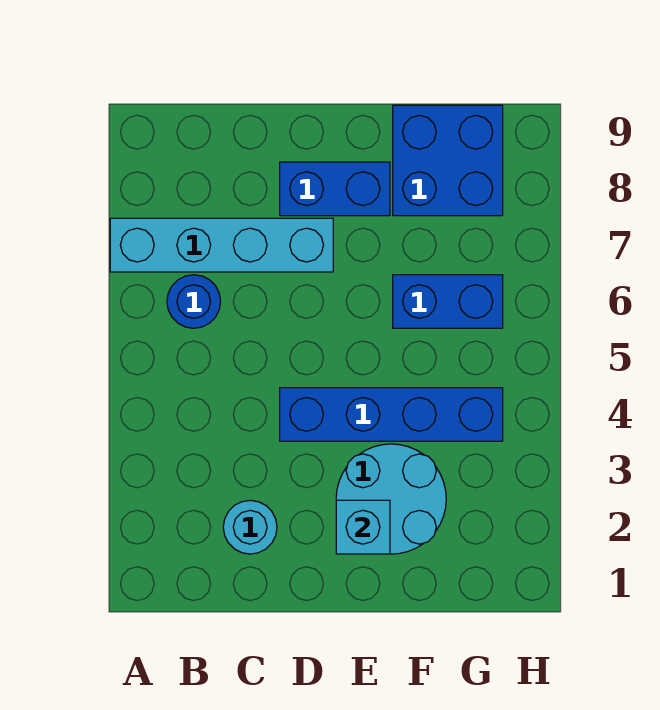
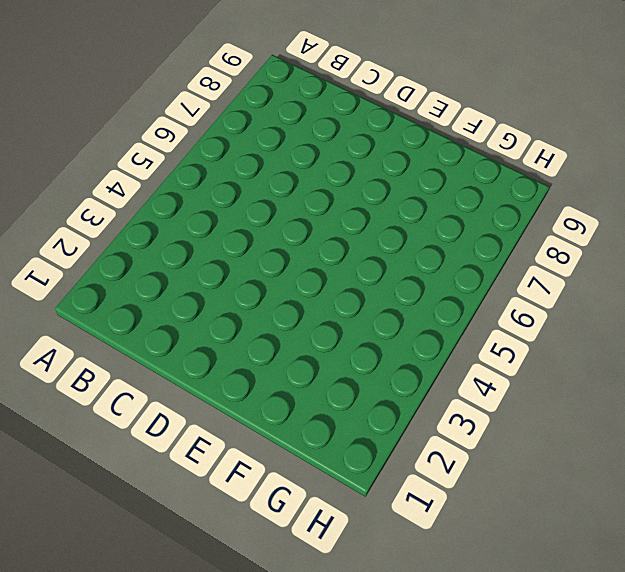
none -> cyan 1x4 brick [110,218,333,272]
none -> blue 1x1 round brick [167,275,221,328]

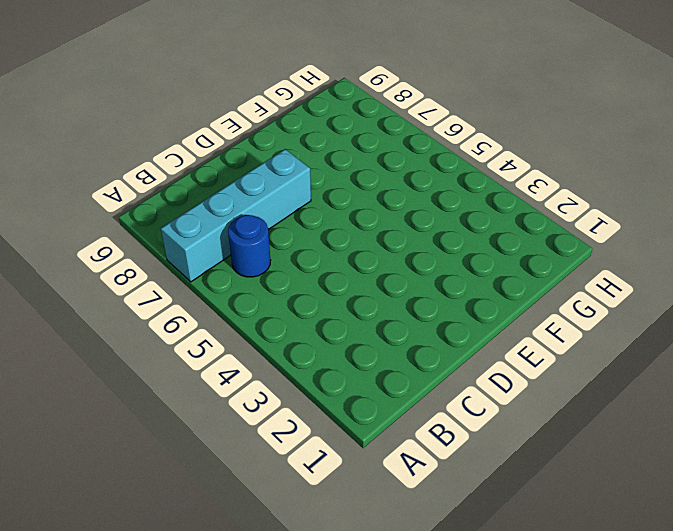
none -> cyan 1x1 round brick [223,500,277,554]
none -> blue 1x4 brick [280,388,503,441]

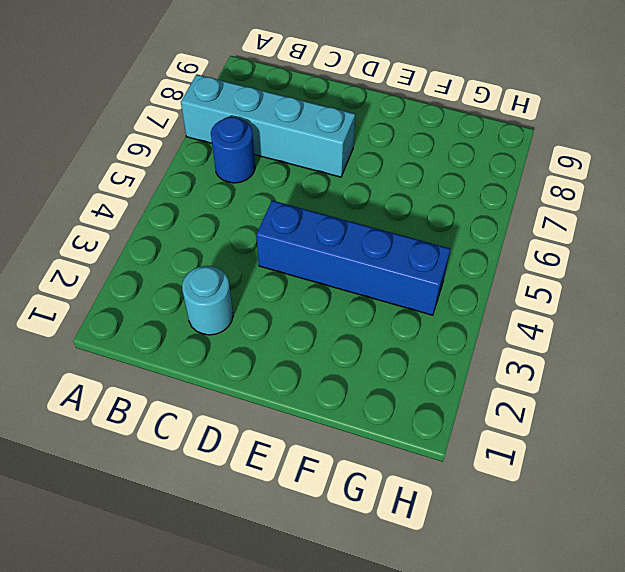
none -> blue 1x2 brick [280,162,390,216]
none -> cyan 2x2 round brick [336,444,446,554]

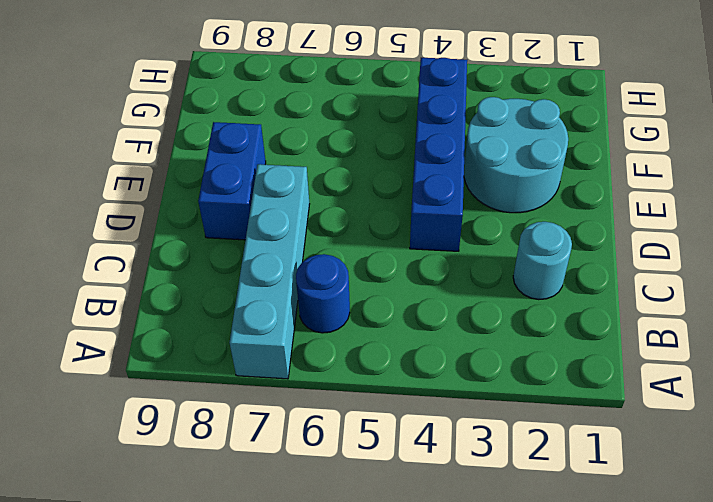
none -> blue 1x2 brick [393,275,503,328]
none -> blue 2x2 brick [393,105,503,216]

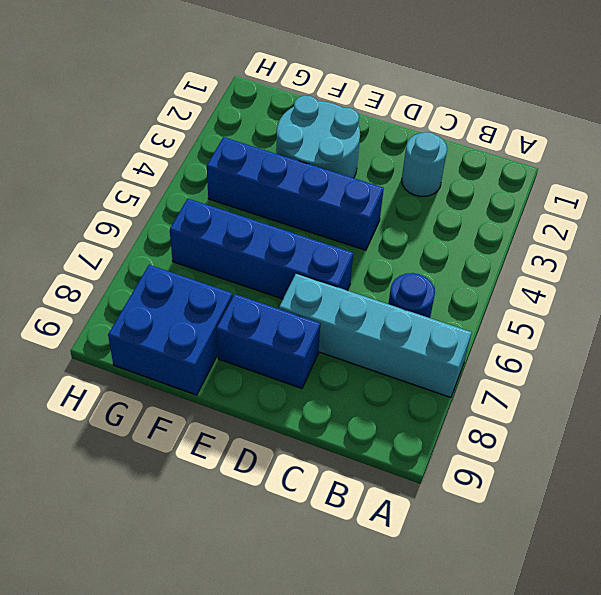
blue 1x4 brick [170,199,353,299] -> blue 1x2 brick [393,275,503,328]
none -> cyan 1x1 brick [336,500,390,554]

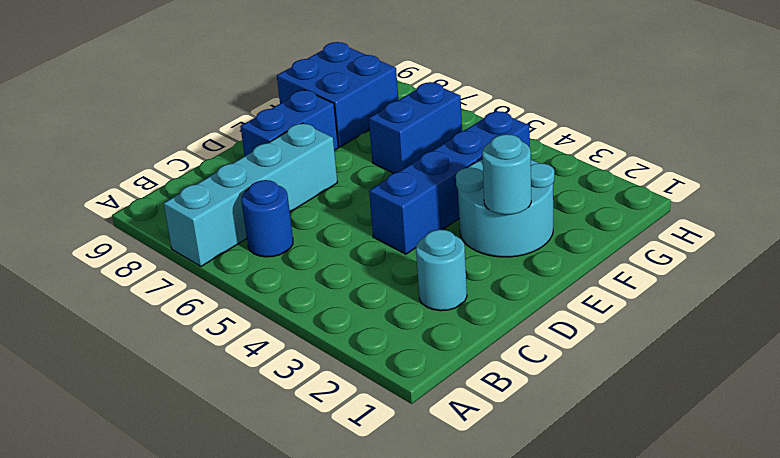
cyan 1x1 round brick [482,134,531,215] -> cyan 1x1 brick [336,500,390,554]

